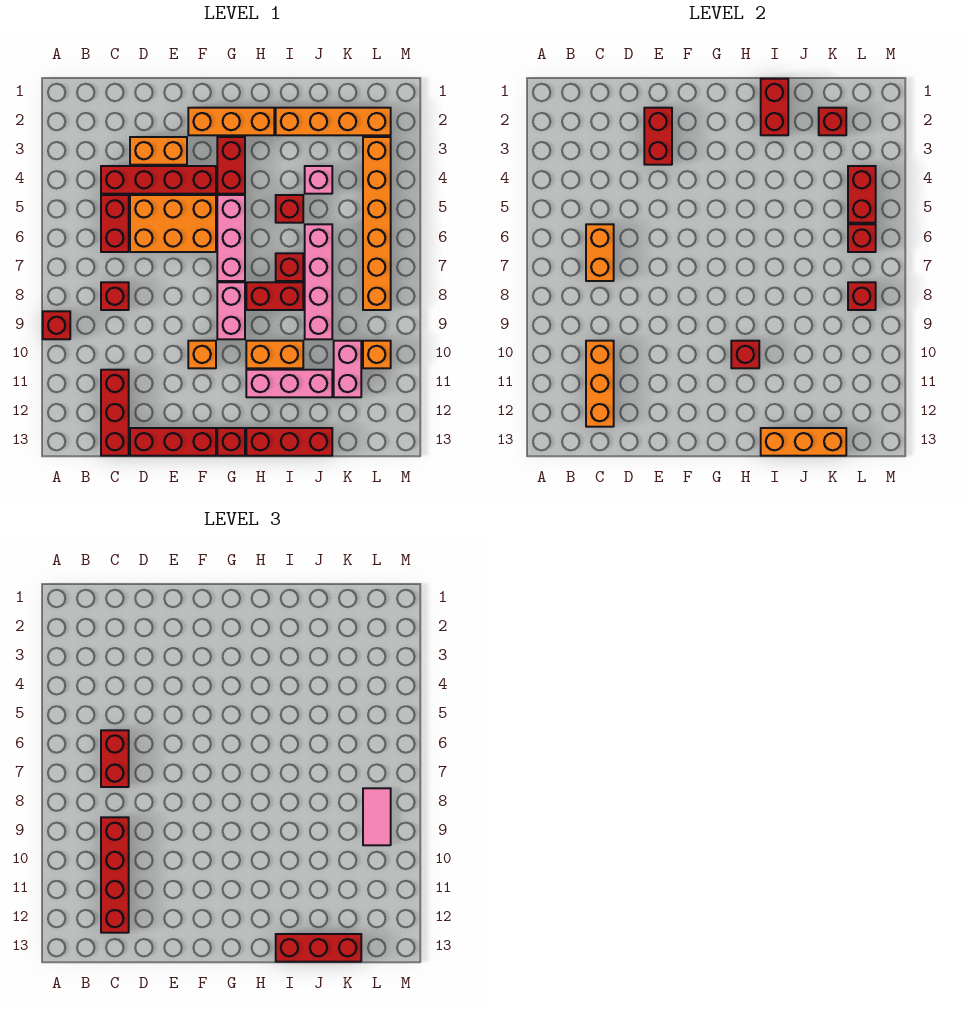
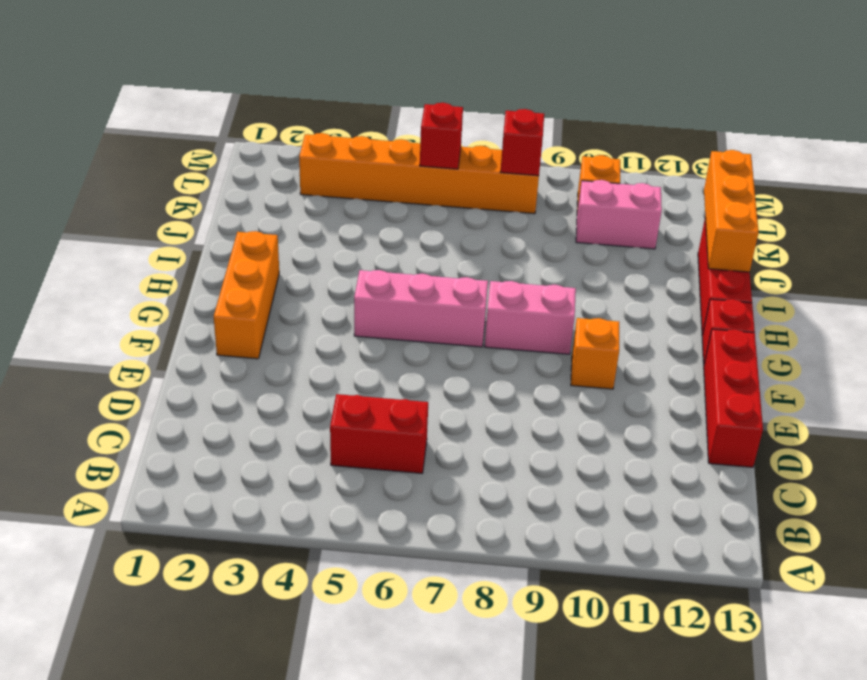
none -> red 1x1 brick [43,311,70,339]
none -> red 1x4 brick [101,166,216,194]
none -> red 1x1 brick [101,282,129,310]
none -> red 1x3 brick [101,370,129,456]

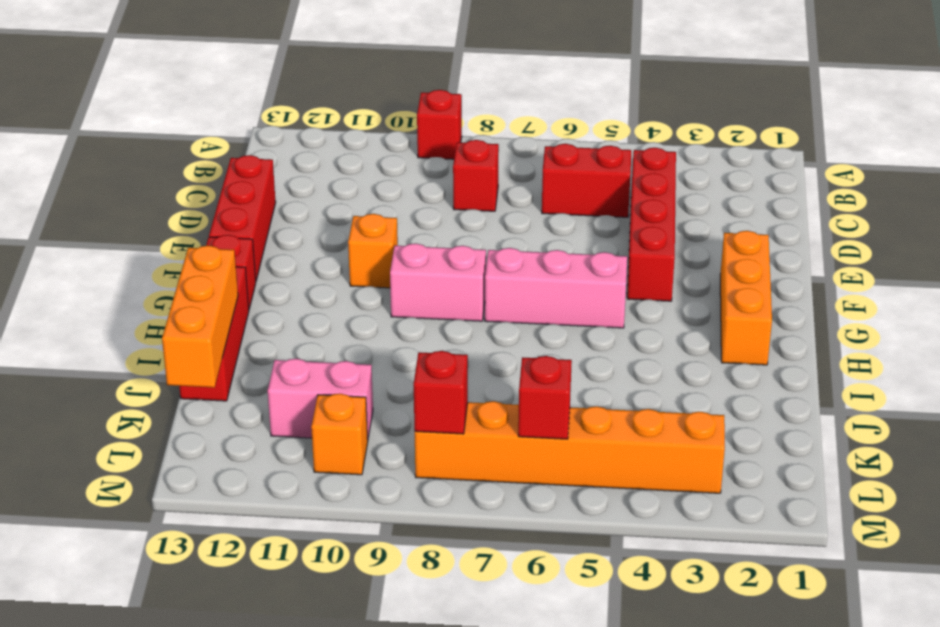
none -> red 1x3 brick [101,370,129,456]
none -> orange 1x2 brick [130,137,187,165]
none -> orange 2x3 brick [130,195,216,252]
none -> red 1x2 brick [217,137,245,194]

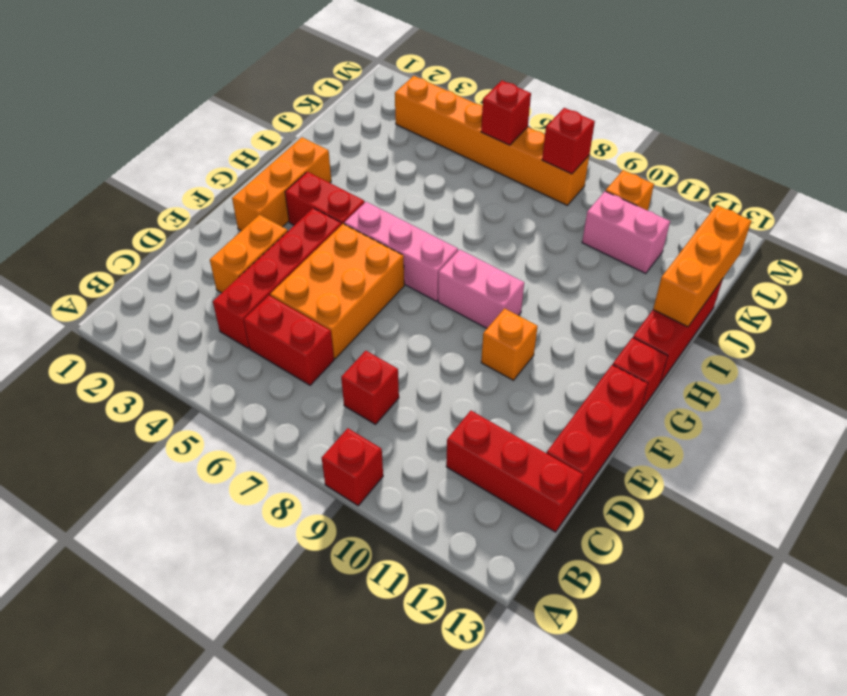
none -> red 1x2 brick [246,282,303,310]
none -> orange 1x2 brick [246,341,303,368]
none -> pink 1x3 brick [246,370,332,397]
none -> orange 1x4 brick [276,108,391,135]

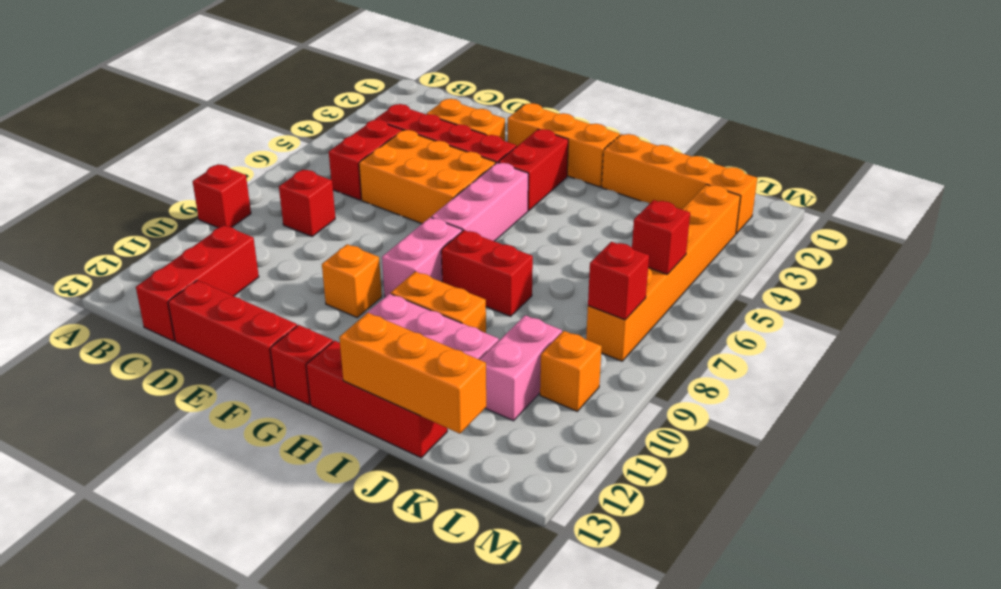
none -> red 1x1 brick [276,195,303,223]
none -> red 1x1 brick [276,253,303,281]
none -> pink 1x1 brick [305,166,332,194]
none -> pink 1x4 brick [305,224,332,339]

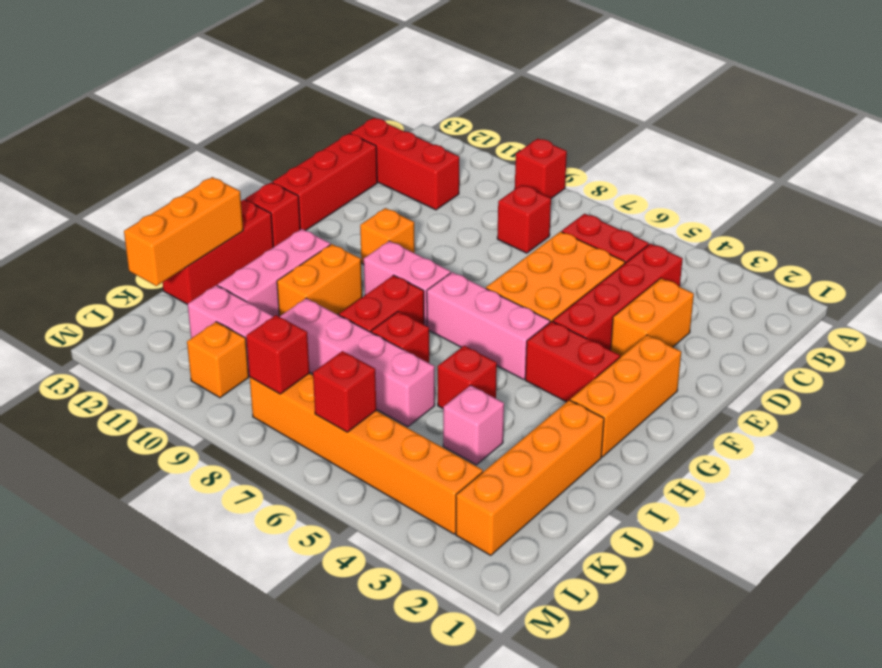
none -> orange 1x2 brick [586,224,614,281]
none -> orange 1x3 brick [586,341,614,427]
none -> red 1x2 brick [644,108,672,165]
none -> red 1x1 brick [731,341,759,368]

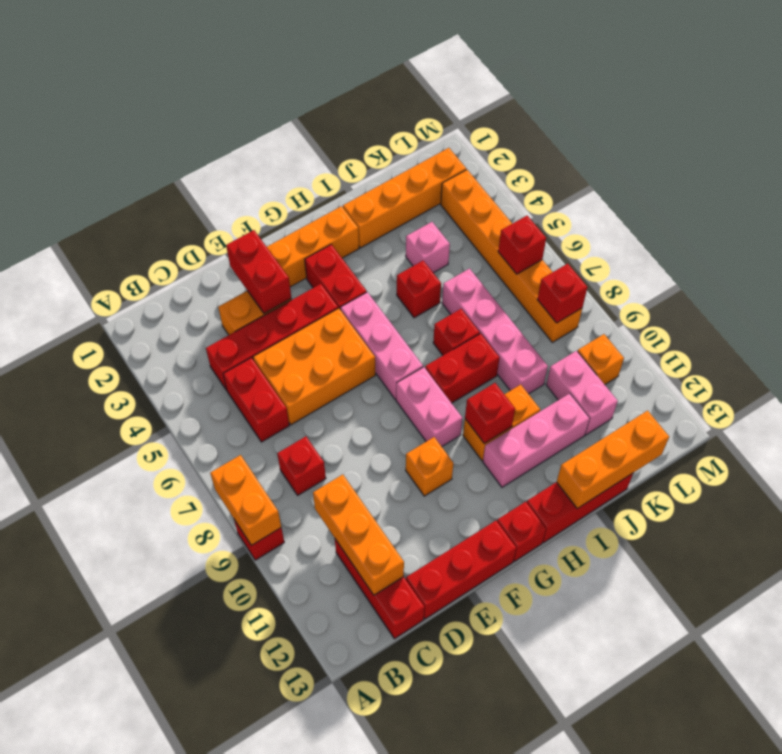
orange 1x2 brick [210,455,281,545] -> orange 1x2 brick moved to [586,224,614,281]
none -> red 1x2 brick [761,79,788,135]
none -> red 1x1 brick [819,108,846,135]
none -> red 1x2 brick [848,166,876,223]
none -> red 1x2 brick [101,730,129,787]

